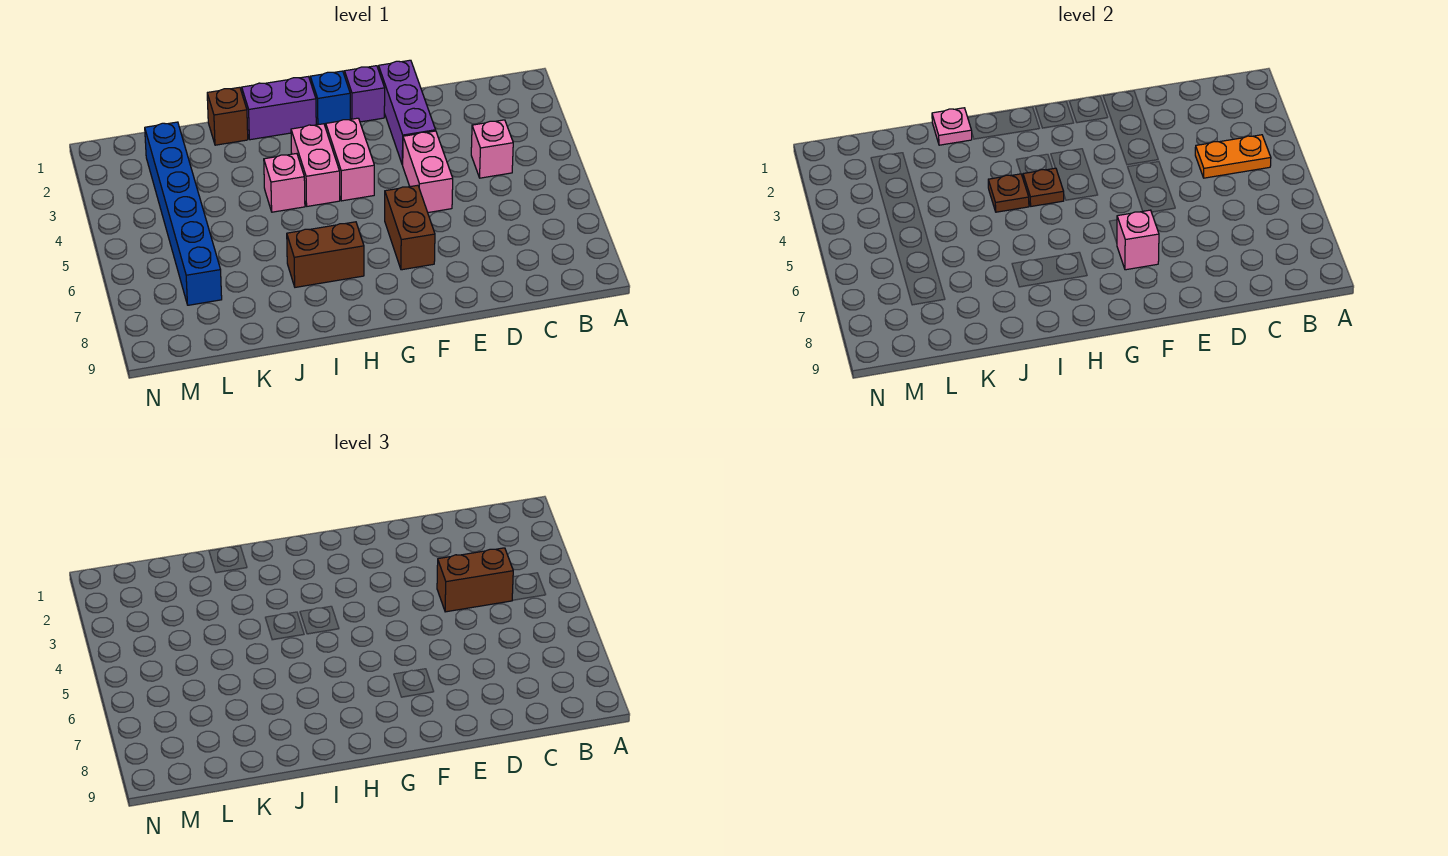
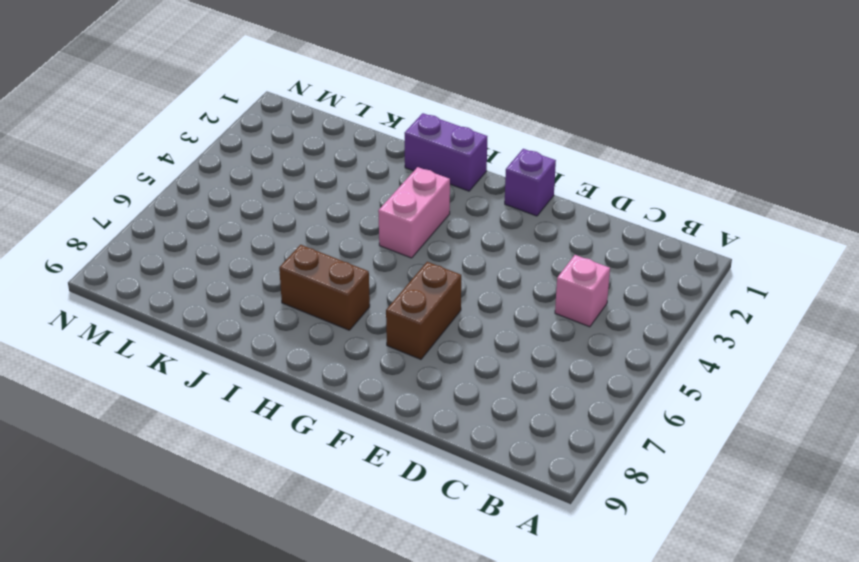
none -> purple 1x3 brick [379,60,436,165]
none -> pink 1x2 brick [403,131,453,213]
none -> blue 1x1 brick [310,71,350,127]

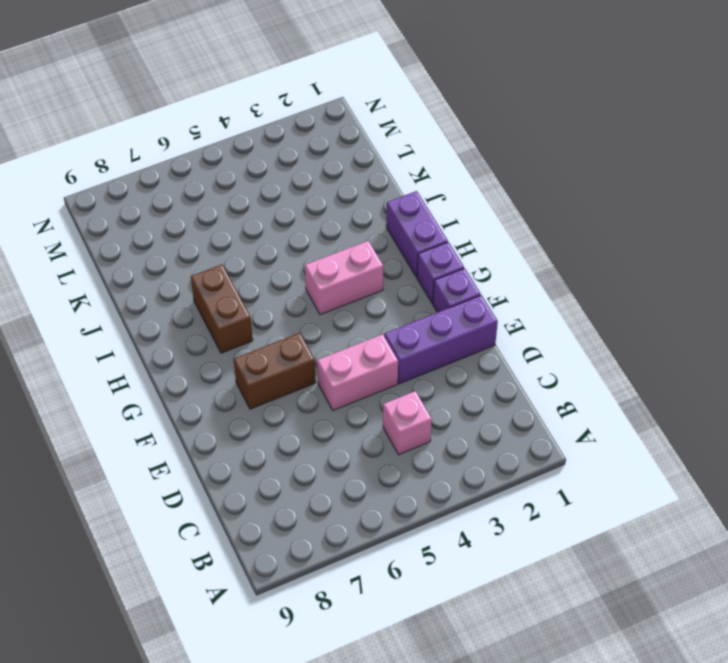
purple 1x1 brick [417,242,464,303] -> blue 1x1 brick [310,71,350,127]
none -> pink 1x2 brick [325,118,374,201]
none -> pink 1x1 brick [264,154,305,212]
none -> brown 1x1 brick [207,87,248,145]

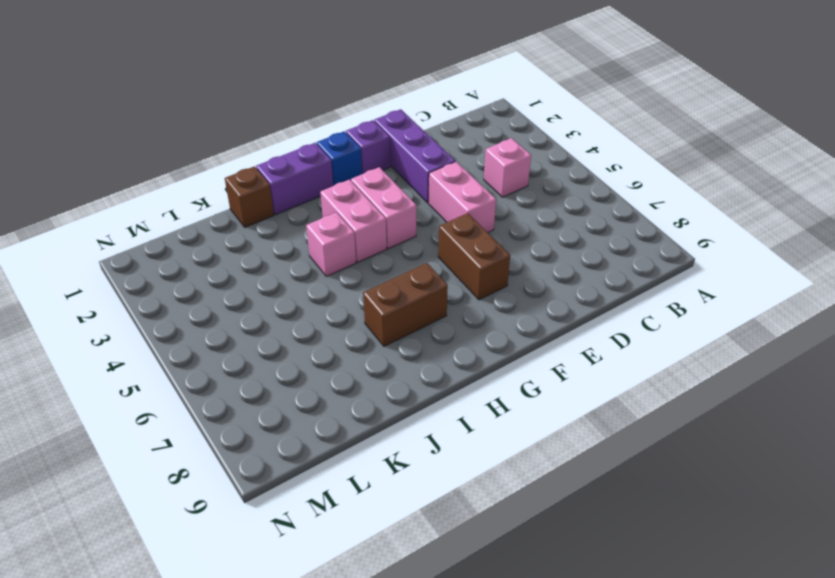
none -> blue 1x6 brick [145,122,222,305]
none -> orange 1x2 plate [1195,135,1271,178]
none -> pink 1x1 brick [1117,210,1159,270]

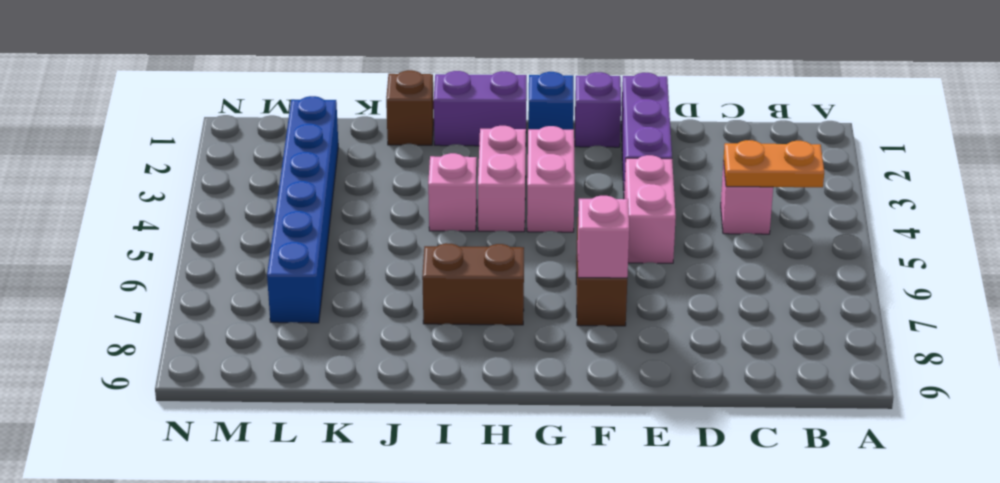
none -> brown 1x1 plate [1023,168,1064,206]
none -> brown 1x1 plate [988,174,1029,212]
none -> pink 1x1 plate [932,108,972,145]

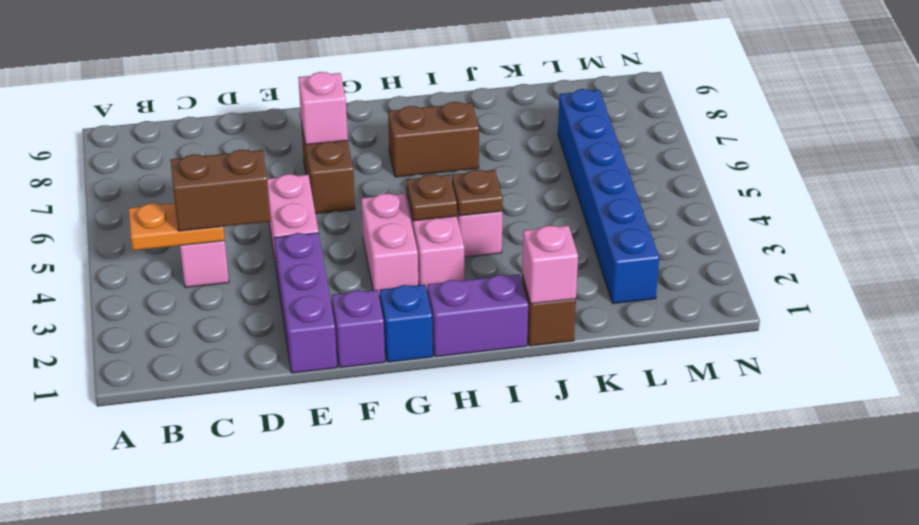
pink 1x1 brick [522,225,578,304] -> pink 1x1 plate [932,108,972,145]

